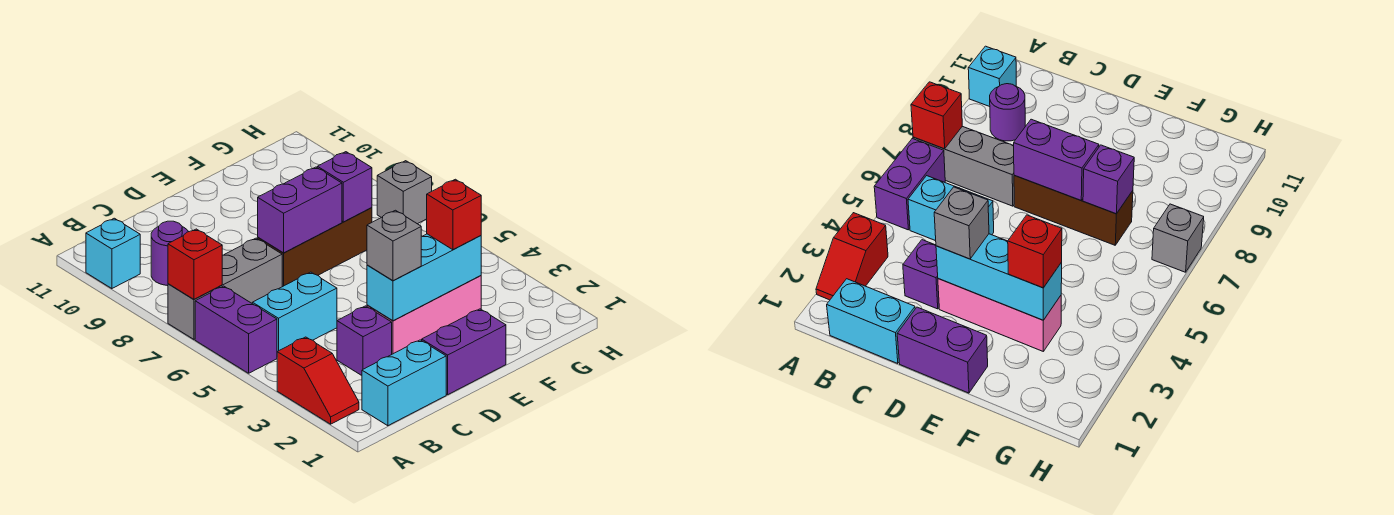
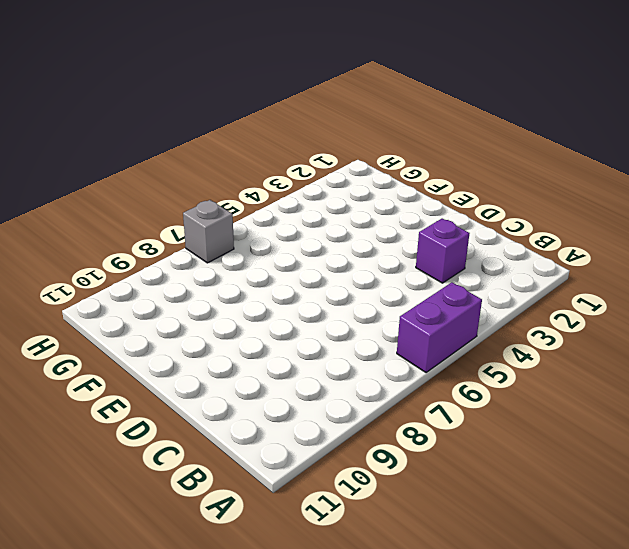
none -> red 1x2 slope [277,337,359,424]
none -> grey 1x3 brick [168,238,282,339]
none -> cyan 1x1 brick [86,218,140,289]

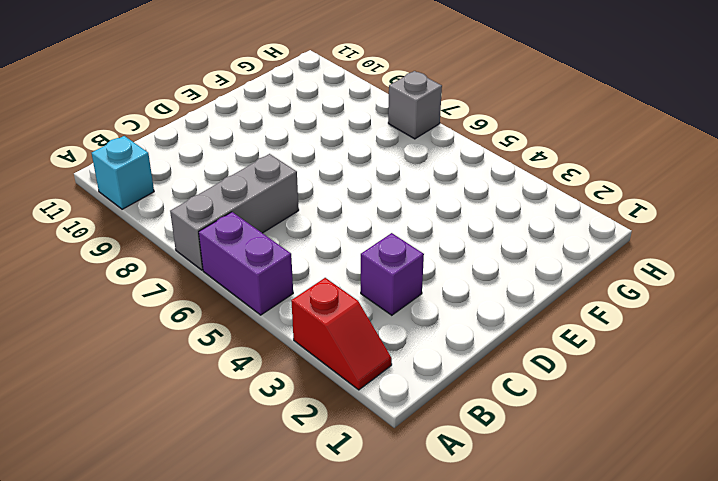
none -> cyan 1x2 brick [362,340,446,426]
none -> cyan 1x2 brick [252,272,337,352]
none -> purple 1x1 round brick [151,221,188,286]

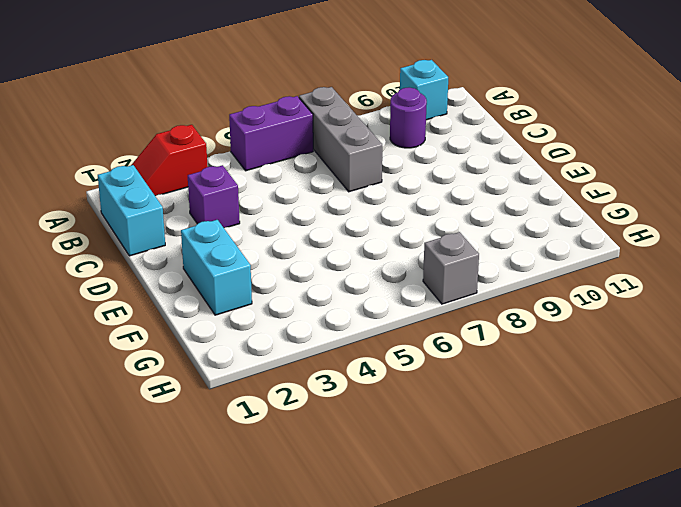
cyan 1x2 brick [181,220,252,315] -> cyan 1x2 brick moved to [252,272,337,352]
none -> purple 1x2 brick [422,309,506,395]
none -> pink 1x3 brick [367,276,481,354]
none -> brown 1x3 brick [258,208,372,287]

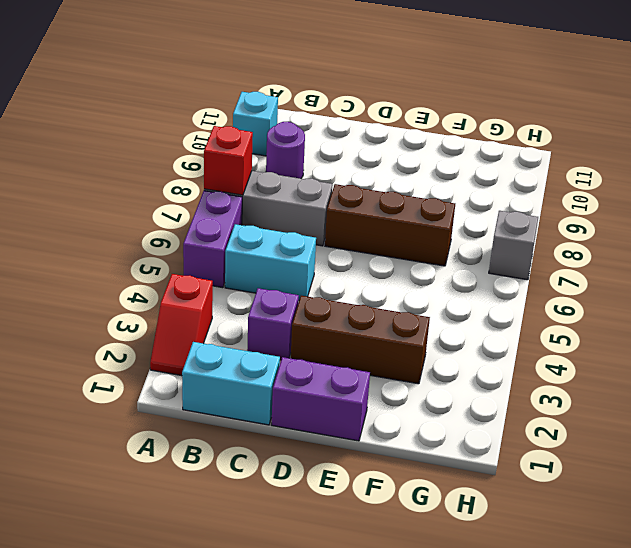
brown 1x3 brick [291,296,430,384] -> pink 1x3 brick [367,276,481,354]
none -> cyan 1x3 brick [367,234,481,321]
none -> purple 1x2 brick [258,167,342,253]
none -> purple 1x1 brick [317,152,372,222]

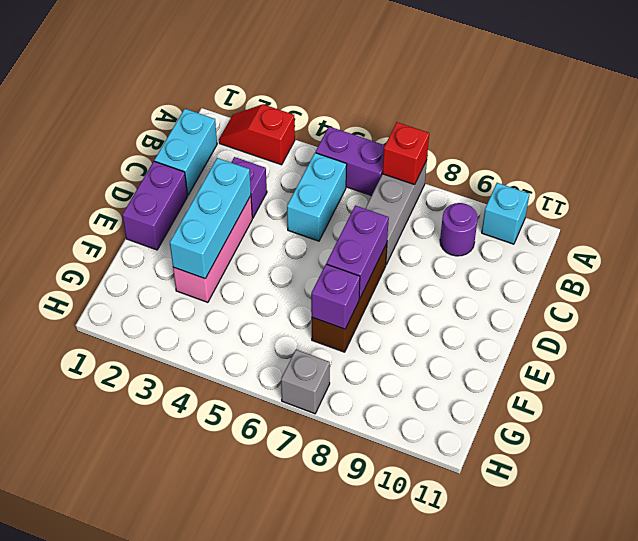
none -> grey 1x1 brick [367,210,421,281]
none -> red 1x1 brick [427,179,481,250]

